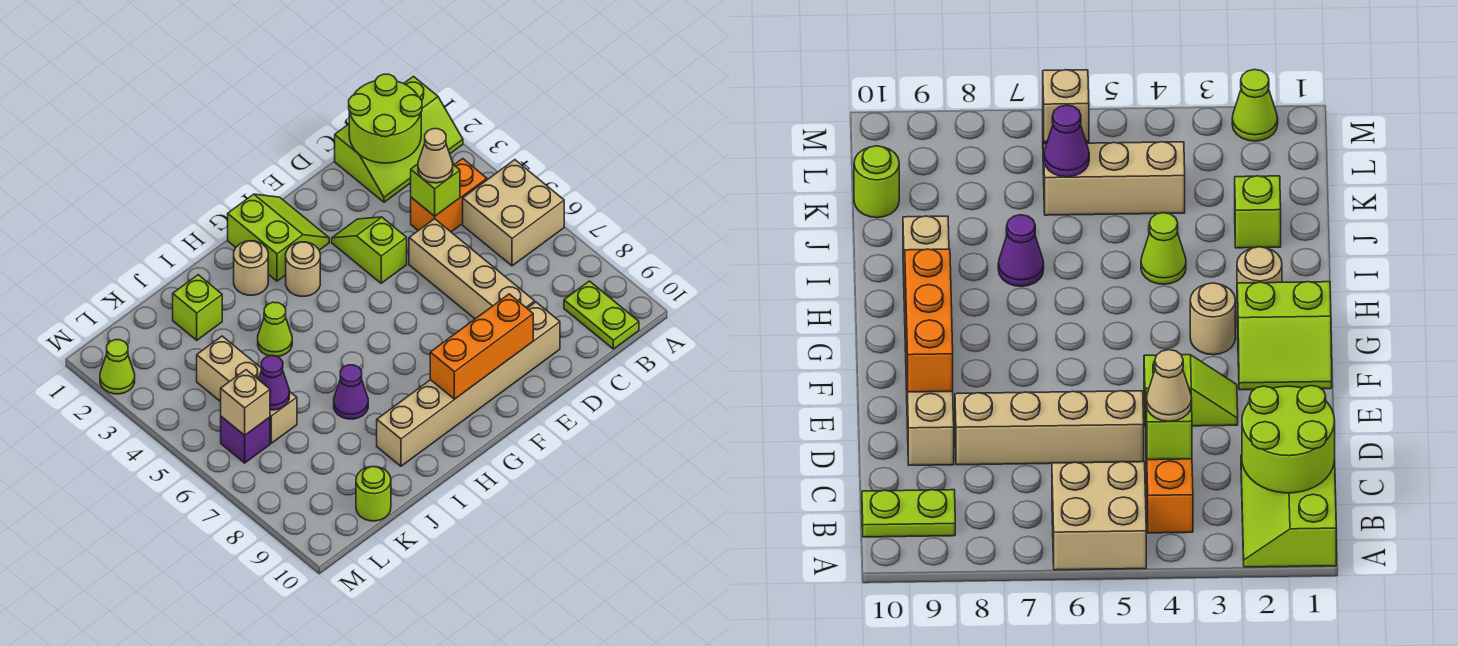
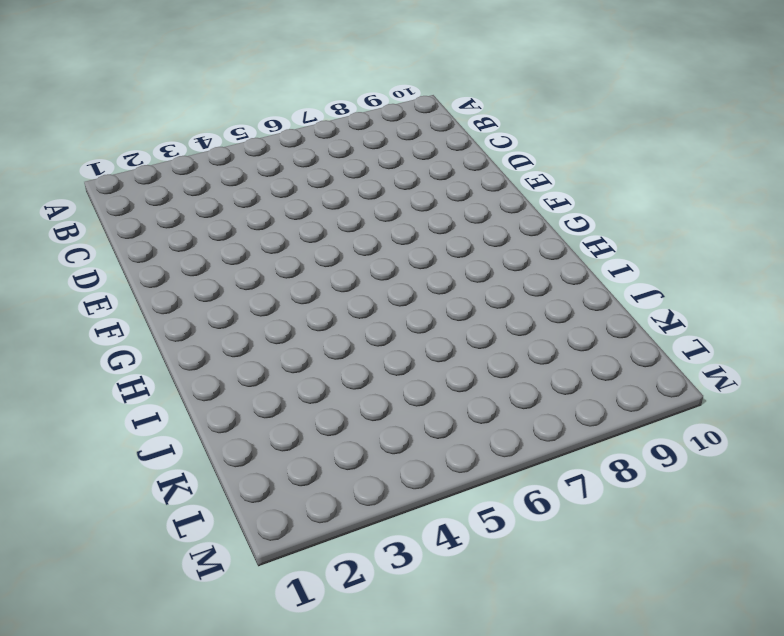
none -> lime 2x3 slope [335,76,463,202]
none -> tan 2x2 brick [463,160,564,266]
none -> orange 1x2 brick [411,159,487,232]

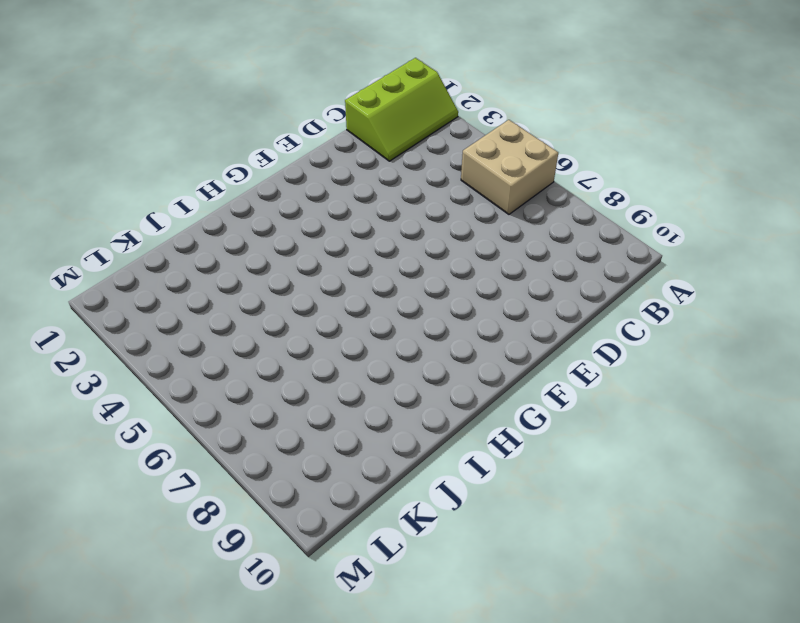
none -> orange 1x2 brick [411,159,487,232]
none -> lime 1x2 plate [564,281,639,349]
none -> tan 1x4 brick [409,219,535,319]

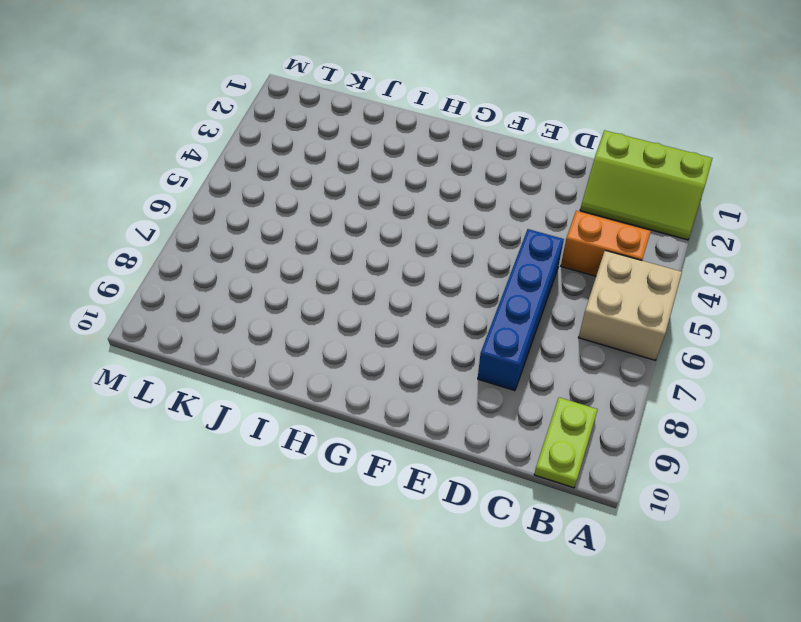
blue 1x4 brick [478,229,564,391] -> tan 1x4 brick [409,219,535,319]
none -> tan 1x6 brick [377,302,560,466]
none -> lime 1x2 slope [332,217,407,283]
none -> lime 2x2 slope [228,194,329,281]

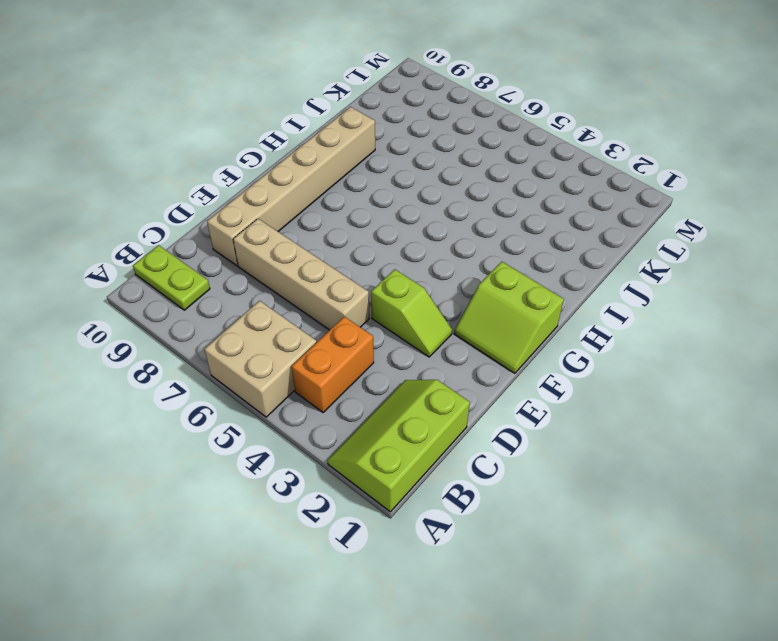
none -> tan 1x1 round brick [286,242,320,296]
none -> tan 1x1 round brick [234,241,268,295]
none -> lime 1x1 cone [258,302,292,357]

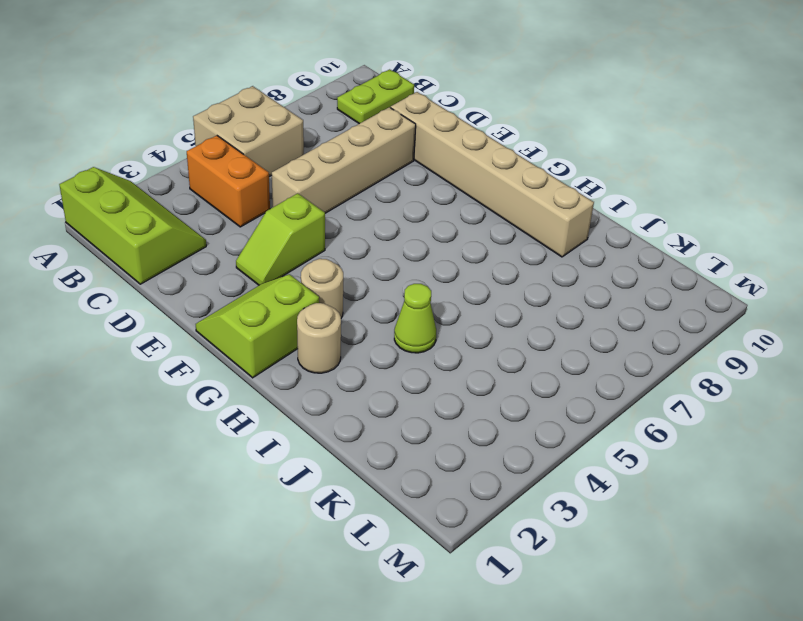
none -> purple 1x1 cone [334,365,368,419]
none -> lime 1x1 brick [173,275,222,340]
none -> tan 1x3 brick [197,336,297,443]

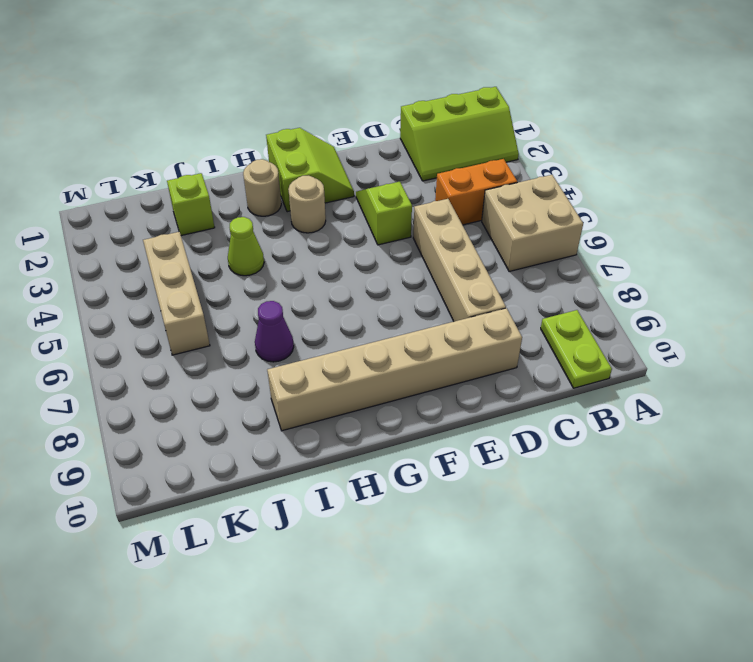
none -> lime 1x1 round brick [356,467,391,521]
none -> purple 1x1 brick [221,417,270,463]
none -> lime 1x1 cone [100,340,135,394]

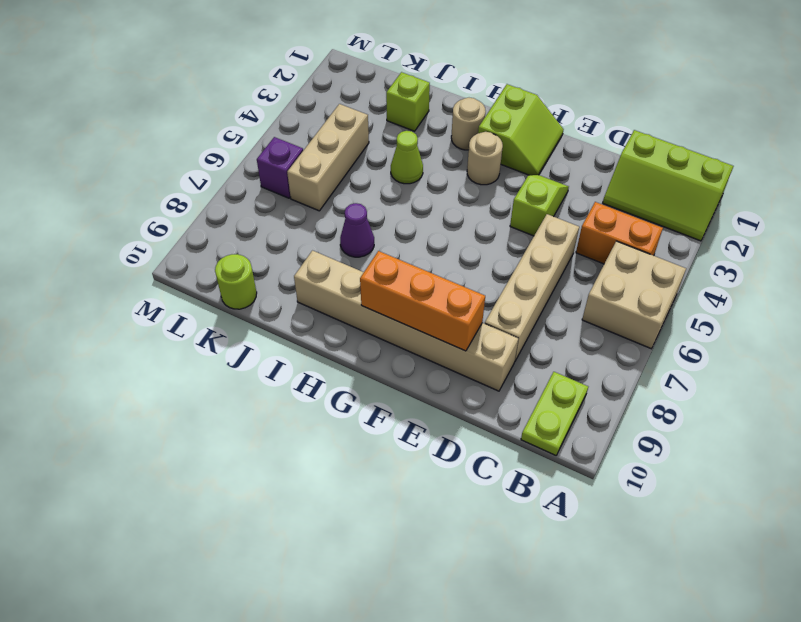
none -> lime 1x1 cone [100,340,135,394]
none -> lime 2x2 round brick [349,74,422,163]
none -> lime 1x1 brick [411,164,460,216]

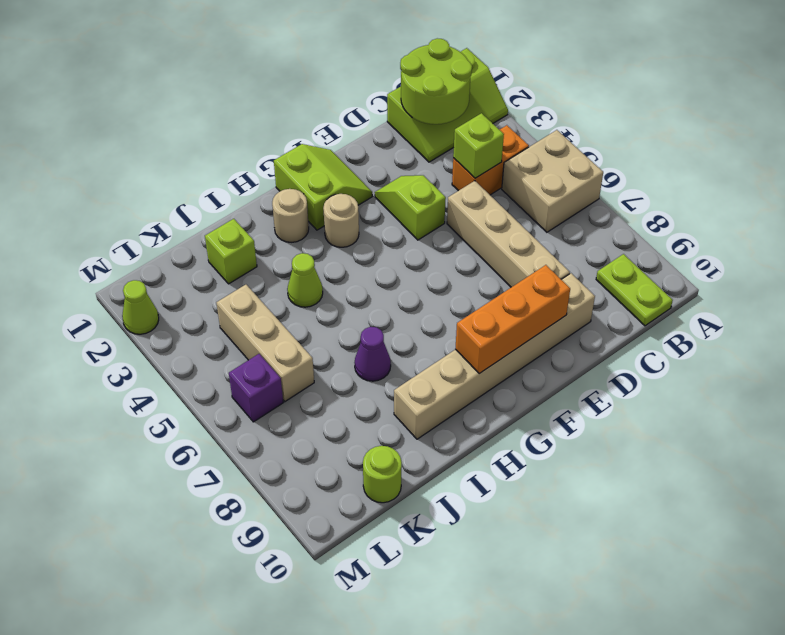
none -> purple 1x1 cone [258,356,290,410]
none -> tan 1x1 brick [221,370,270,435]
none -> tan 1x1 cone [418,129,453,183]

